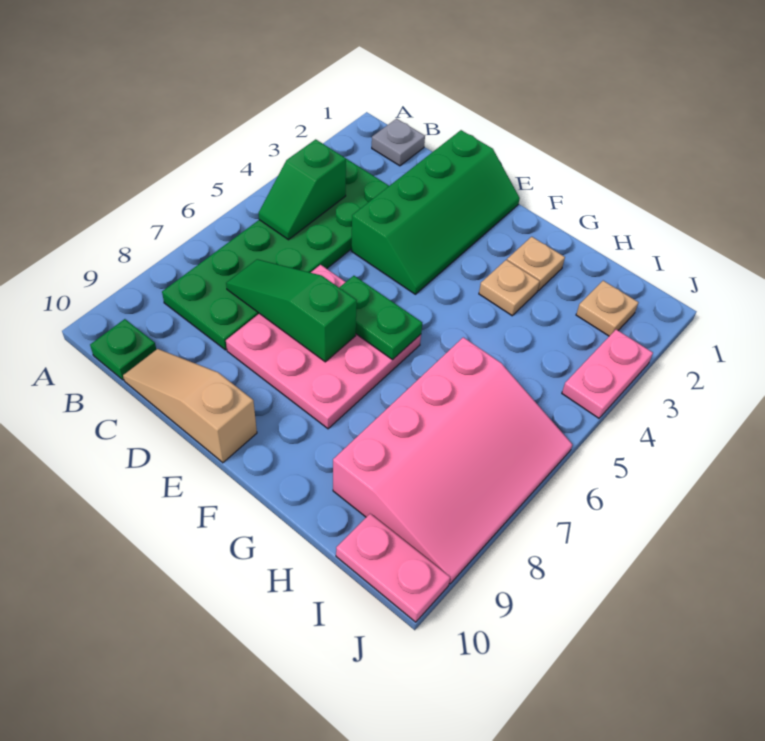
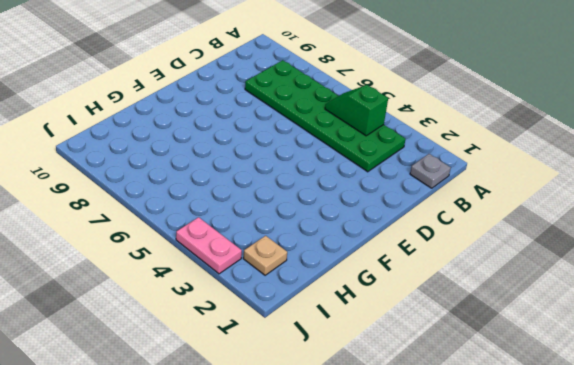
none -> green 1x1 plate [90,319,156,380]
none -> tan 1x3 slope [123,349,257,463]
none -> green 2x4 slope [351,130,520,294]

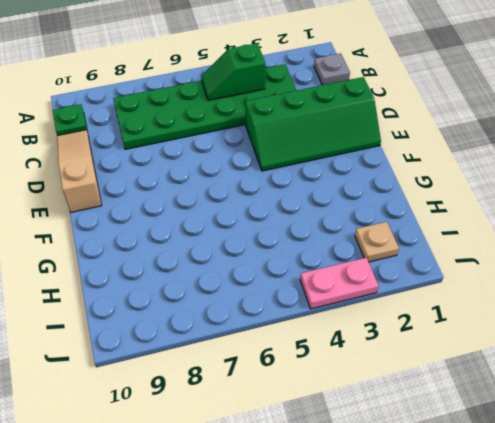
none -> pink 3x3 plate [226,265,421,429]
none -> tan 1x1 plate [507,237,565,291]
none -> tan 1x1 plate [479,260,540,316]

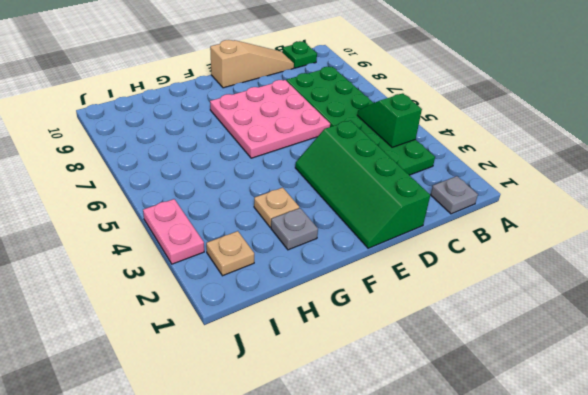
grey 1x1 plate [271,208,318,250] -> tan 1x1 plate [507,237,565,291]
none -> pink 3x4 slope [333,337,573,584]
none -> pink 1x2 plate [336,514,450,622]
none -> green 1x3 slope [226,259,357,362]

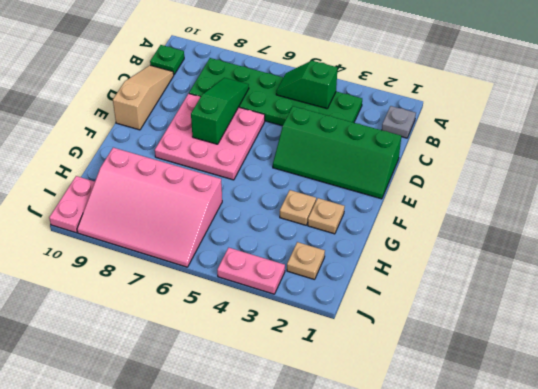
none -> green 1x2 plate [339,276,422,360]

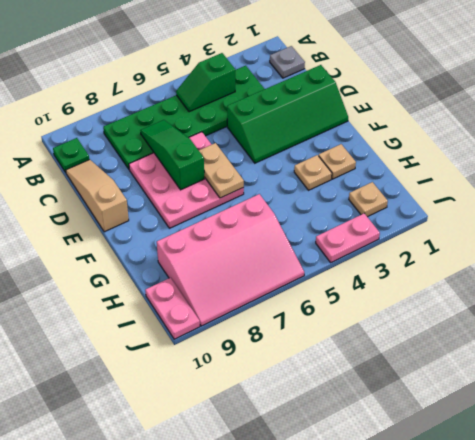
tan 1x2 plate [199,143,244,198] -> green 1x2 plate [339,276,422,360]

